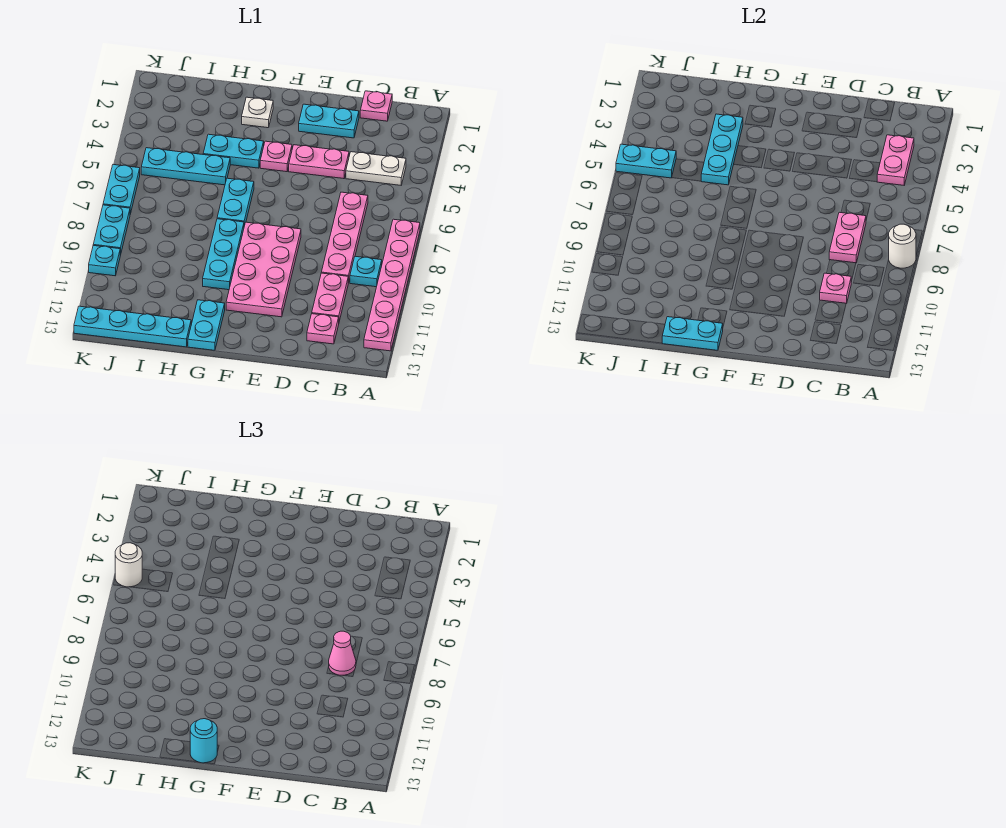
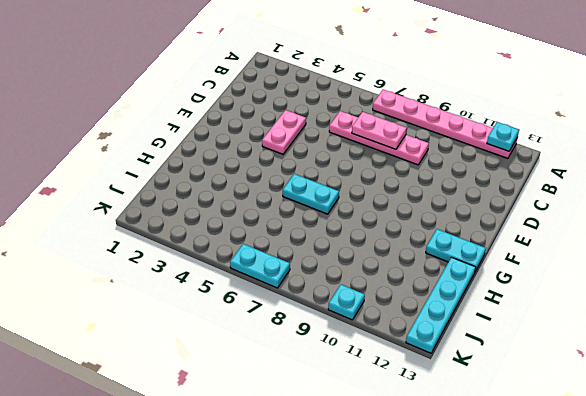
cyan 1x1 plate [487,122,519,151] -> cyan 1x1 plate moved to [350,256,382,287]
none -> white 1x2 plate [346,152,406,185]
none -> pink 1x1 plate [360,91,392,121]
none -> pink 1x2 plate [312,273,348,321]
none -> pink 1x1 plate [307,314,339,344]

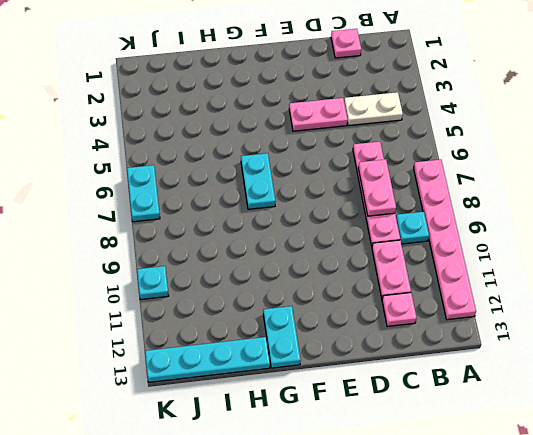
none -> cyan 1x2 plate [299,104,359,138]
none -> pink 2x4 plate [226,222,301,317]
none -> pink 1x1 plate [260,141,292,172]
none -> white 1x1 plate [242,97,273,128]

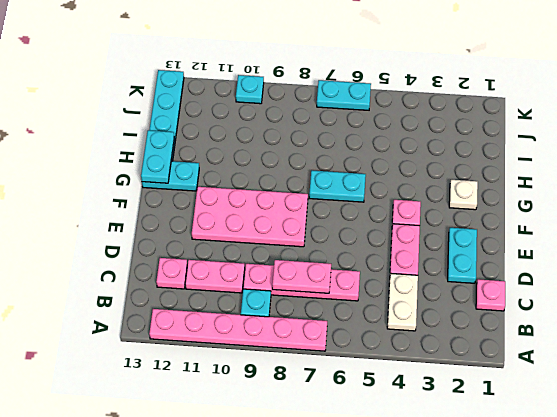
none -> cyan 1x2 plate [203,134,264,168]
none -> cyan 1x3 plate [203,219,244,290]
none -> cyan 1x3 plate [141,148,230,185]
none -> cyan 1x2 plate [93,205,130,255]

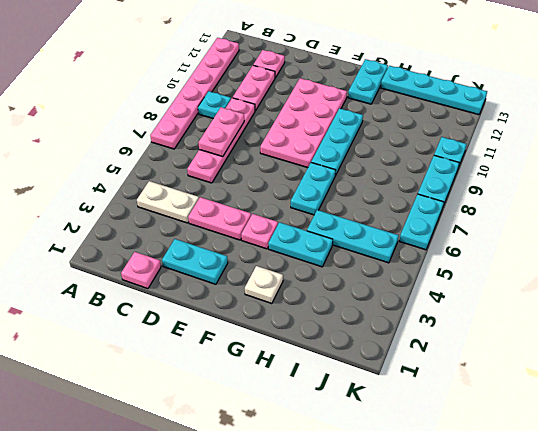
none -> white 1x1 round brick [889,224,916,268]
none -> pink 1x2 plate [877,135,914,185]
none -> pink 1x1 plate [820,273,851,304]
none -> cyan 1x2 plate [662,317,723,350]

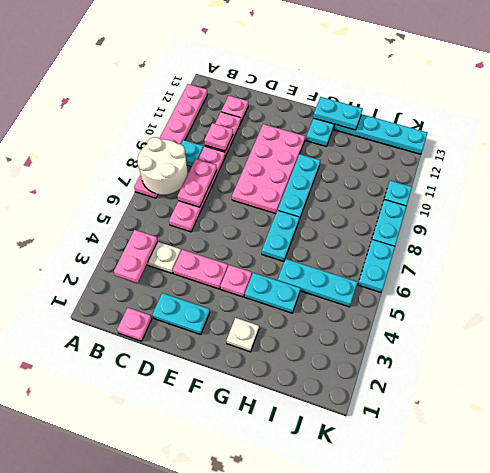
white 2x2 round brick [137,137,188,195] -> white 1x1 round brick [889,224,916,268]
none -> cyan 1x3 plate [701,114,743,185]
none -> cyan 1x2 plate [616,144,676,178]
none -> pink 1x1 cone [329,631,356,675]
none -> cyan 1x1 round brick [190,719,217,763]

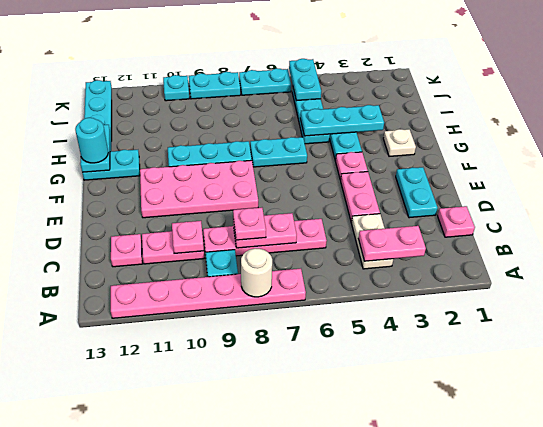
pink 1x1 plate [233,208,266,240] -> pink 1x1 cone [329,631,356,675]
none -> white 1x1 round brick [115,543,142,587]

